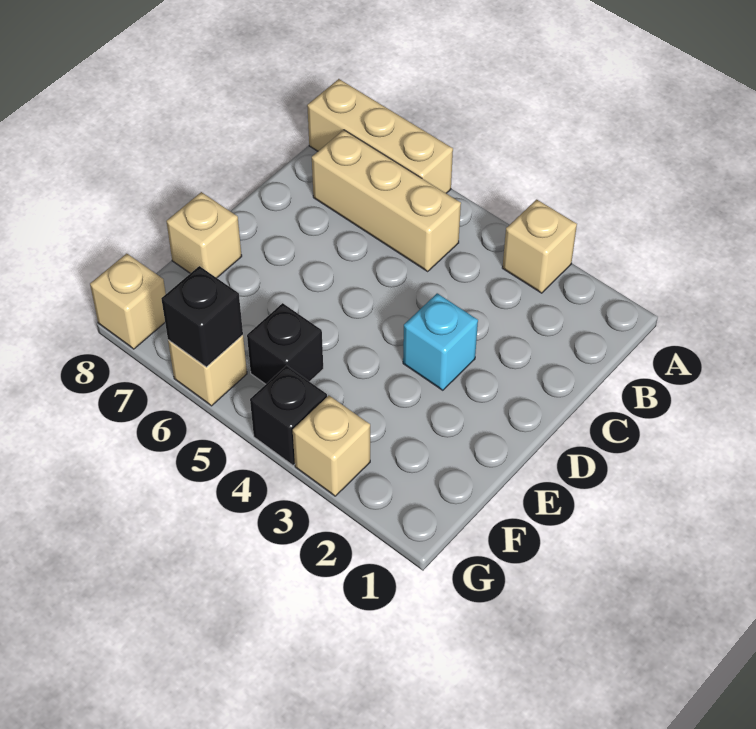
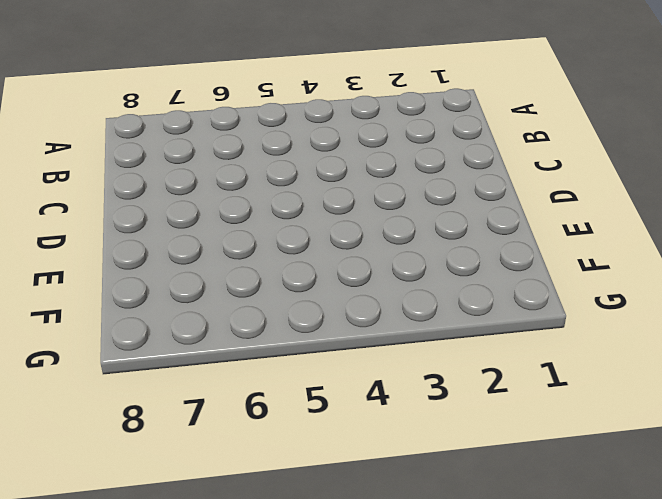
none -> tan 1x1 brick [502,200,577,293]
none -> tan 1x3 brick [307,79,453,193]

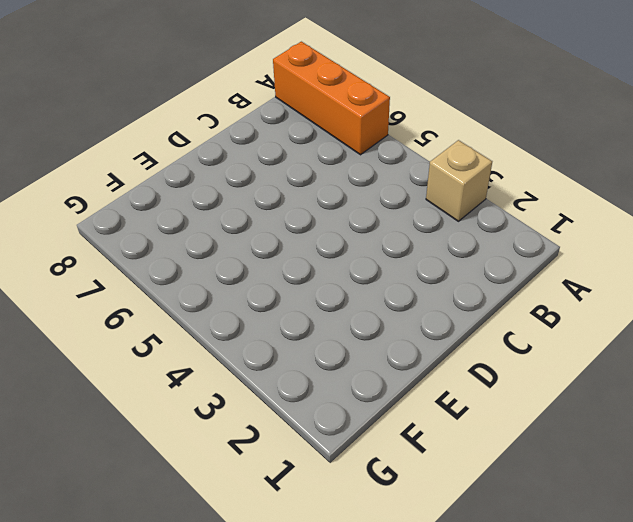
orange 1x3 brick [273,42,390,155] -> tan 1x3 brick [307,79,453,193]
none -> tan 1x3 brick [312,130,461,271]
none -> cyan 1x1 brick [403,293,478,390]

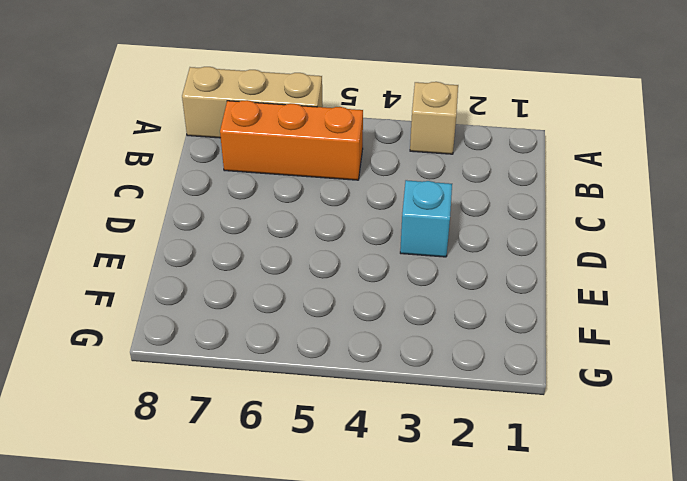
orange 1x3 brick [220,100,363,180] -> tan 1x3 brick [312,130,461,271]
none -> tan 1x1 brick [166,192,242,278]
none -> black 1x1 brick [247,303,323,384]

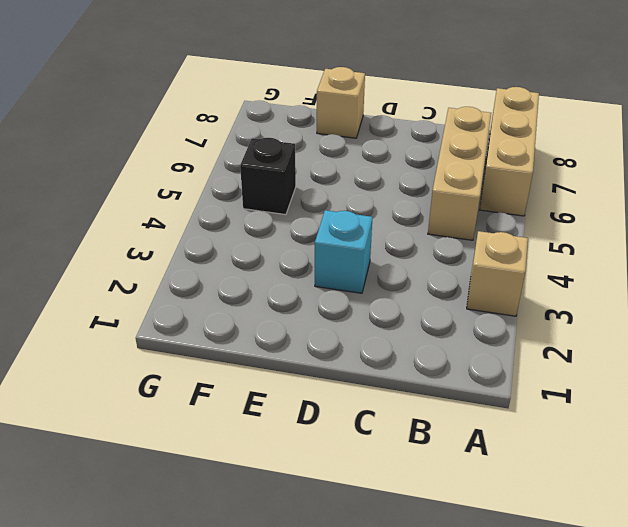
none -> tan 1x1 brick [293,396,370,496]
none -> black 1x1 brick [250,365,327,465]

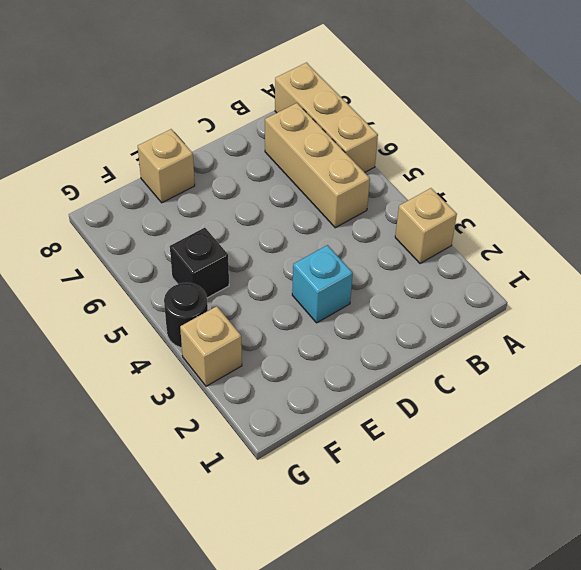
black 1x1 round brick [164,283,208,348] -> black 1x1 brick [250,365,327,465]
none -> tan 1x1 brick [168,335,247,406]
none -> tan 1x1 brick [90,254,166,349]

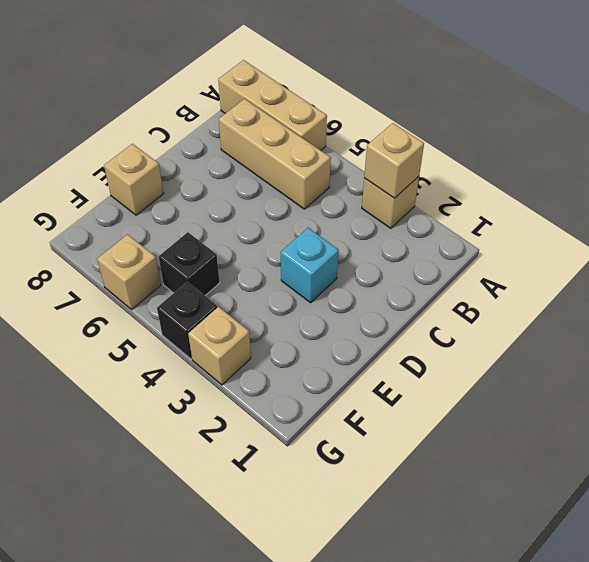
tan 1x1 brick [364,123,424,198] -> tan 1x1 brick moved to [90,254,166,349]
none -> black 1x1 brick [161,266,243,367]

